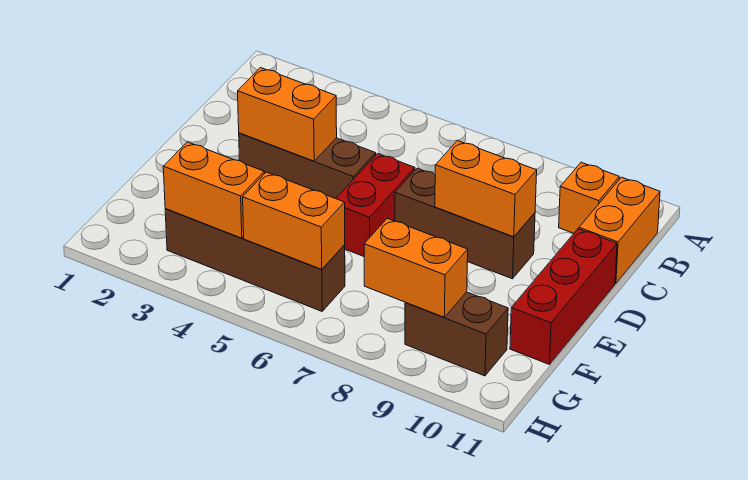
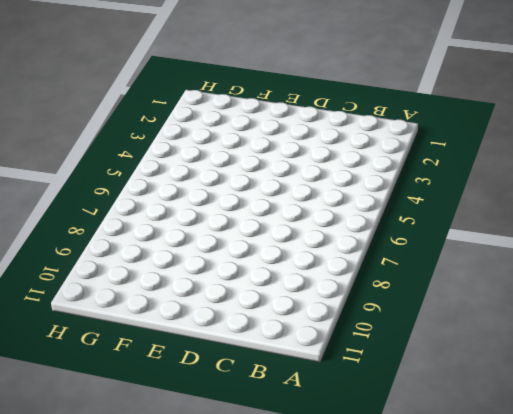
none -> orange 1x1 brick [559,162,619,233]
none -> orange 1x2 brick [579,177,660,283]
none -> brown 1x3 brick [239,133,376,199]

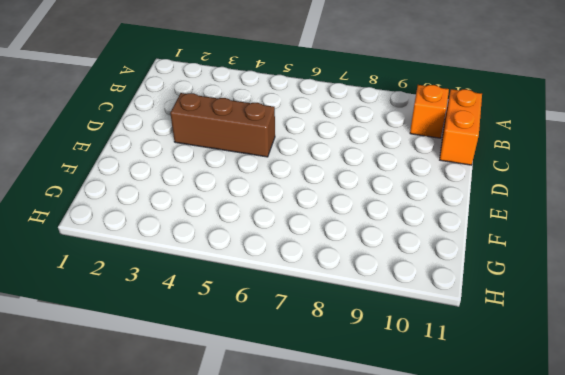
none -> red 1x2 brick [336,153,415,256]
none -> brown 1x3 brick [395,168,535,279]
none -> red 1x3 brick [510,229,617,365]

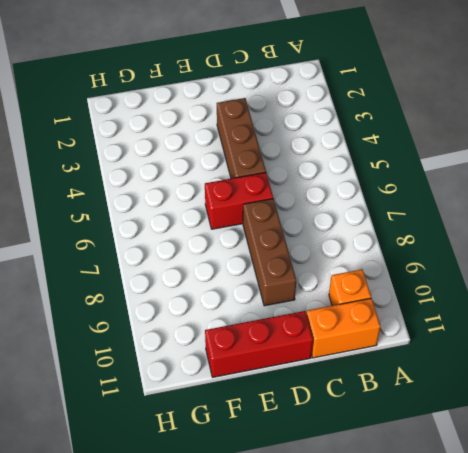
none -> brown 1x4 brick [165,209,345,311]
none -> brown 1x2 brick [405,292,508,376]
none -> orange 1x2 brick [238,68,337,161]

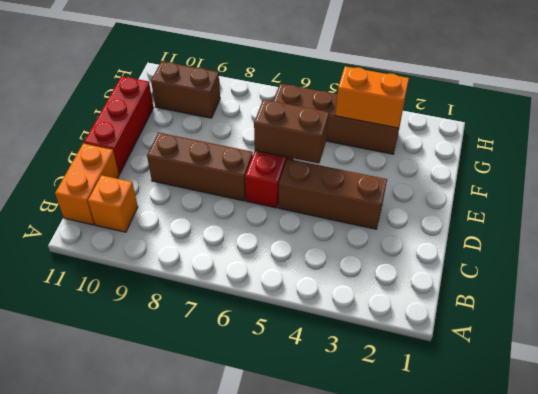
brown 1x2 brick [254,100,329,164] -> none
none -> orange 1x2 brick [238,68,337,161]
none -> orange 1x2 brick [435,141,537,237]
none -> orange 1x2 brick [243,172,345,270]

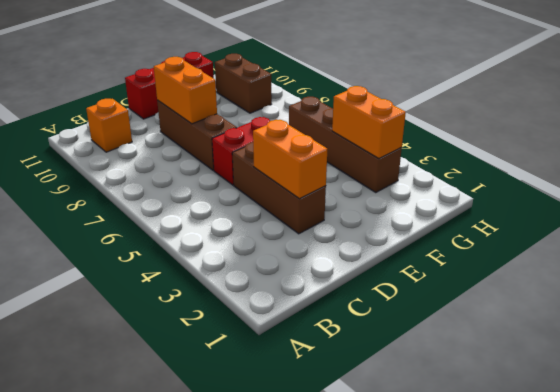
none -> orange 1x2 brick [579,177,660,283]
none -> orange 1x2 brick [243,172,345,270]
none -> orange 1x2 brick [364,218,468,317]

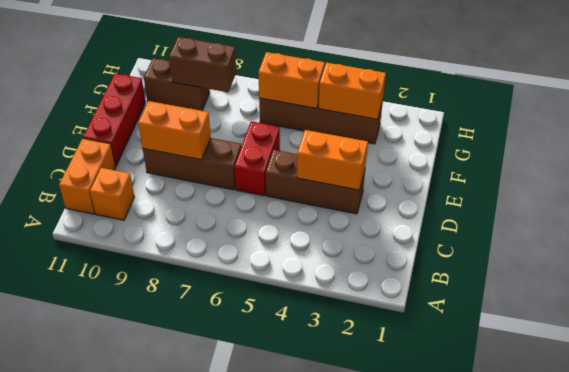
brown 1x2 brick [169,37,236,92] -> orange 1x2 brick [364,218,468,317]

